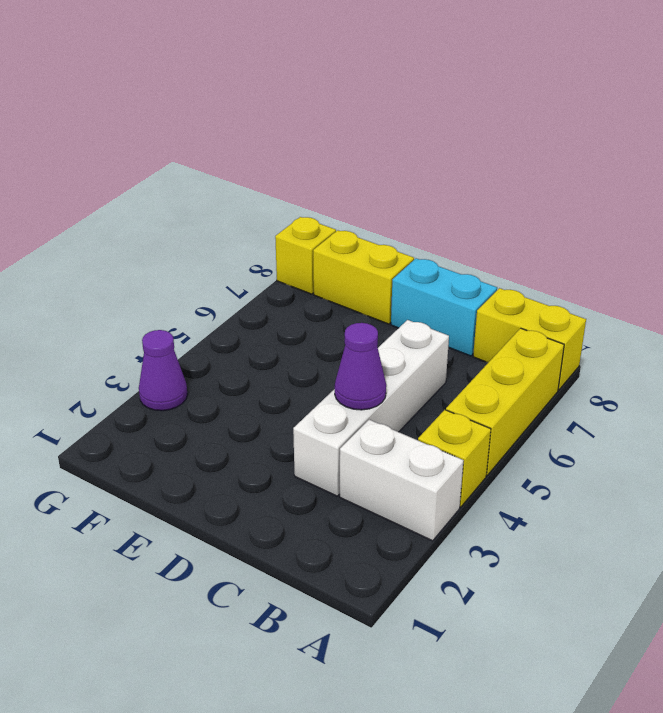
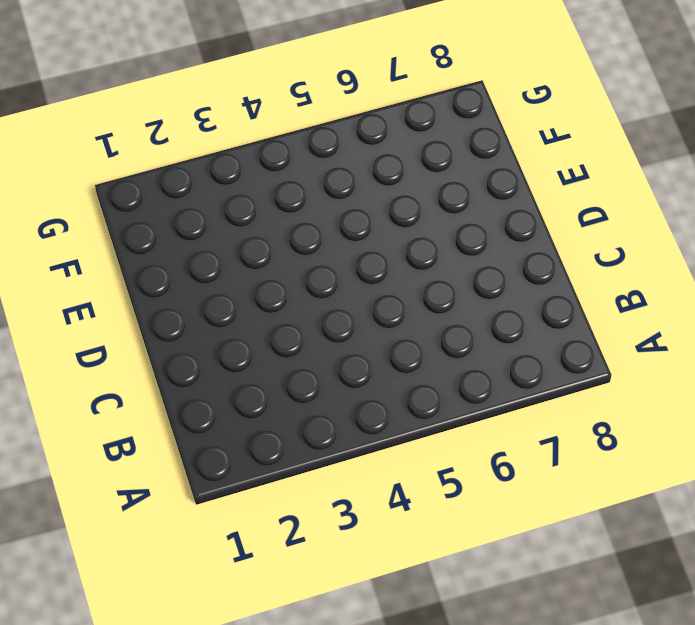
none -> white 1x2 brick [340,420,464,541]
none -> yellow 1x1 brick [418,410,491,507]

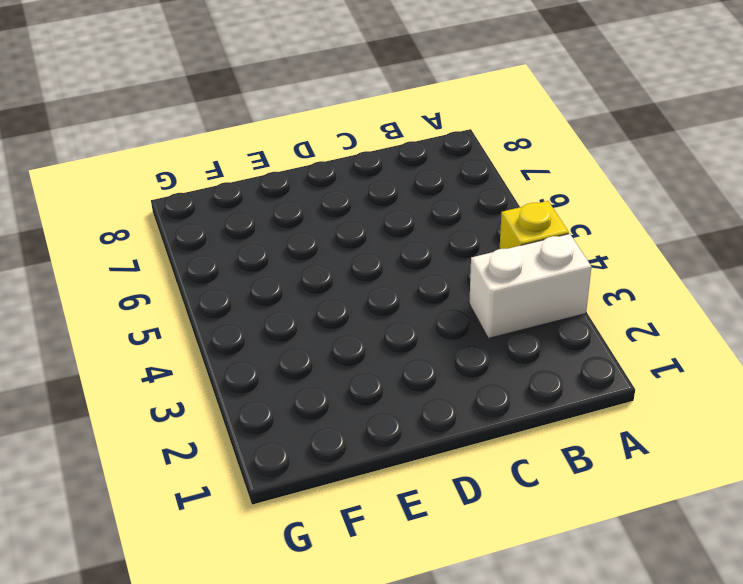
none -> yellow 1x3 brick [446,328,564,475]
none -> yellow 1x2 brick [473,288,586,390]

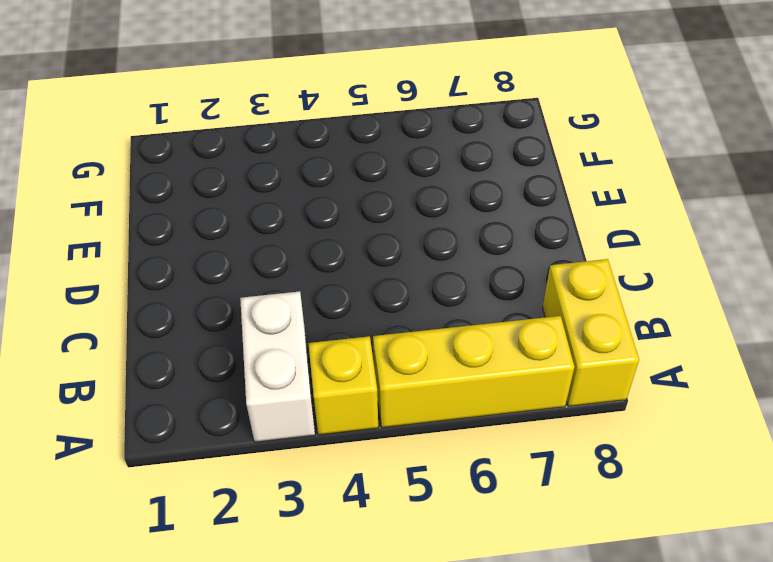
none -> white 1x4 brick [293,320,449,496]
none -> cyan 1x2 brick [391,258,497,356]

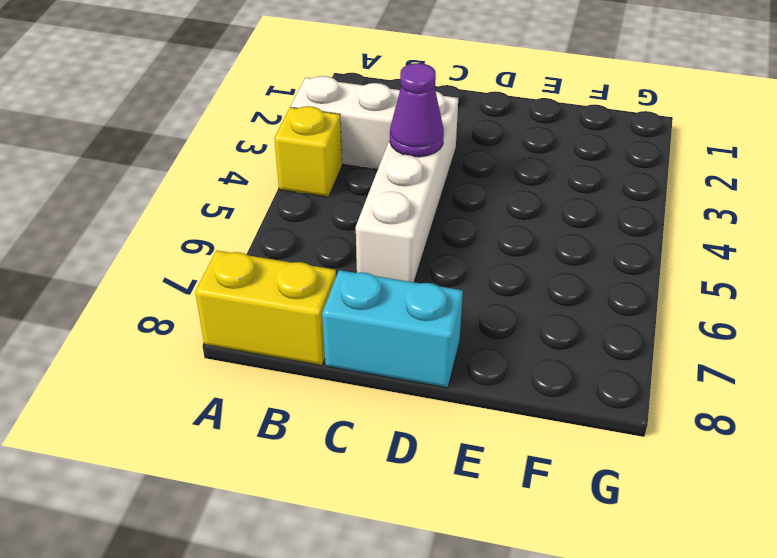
none -> yellow 1x3 brick [446,328,564,475]
none -> yellow 1x2 brick [313,230,414,324]

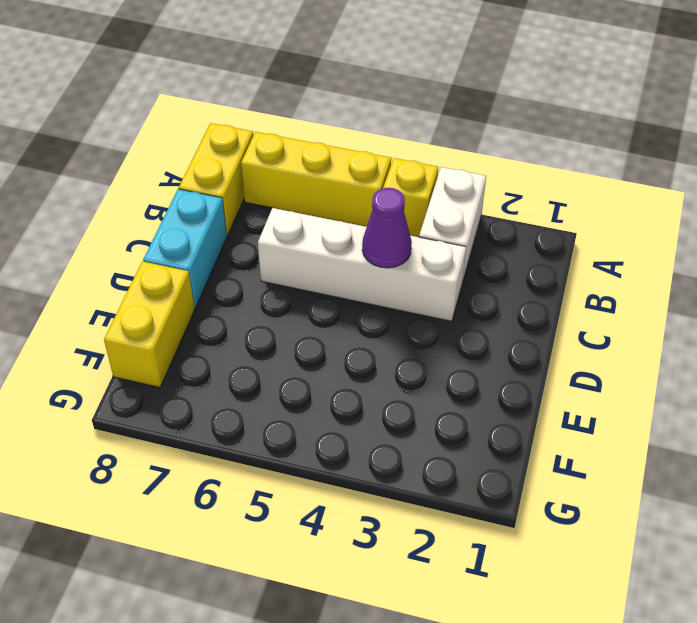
none -> purple 1x1 cone [139,330,187,411]
none -> yellow 1x1 brick [275,217,336,294]

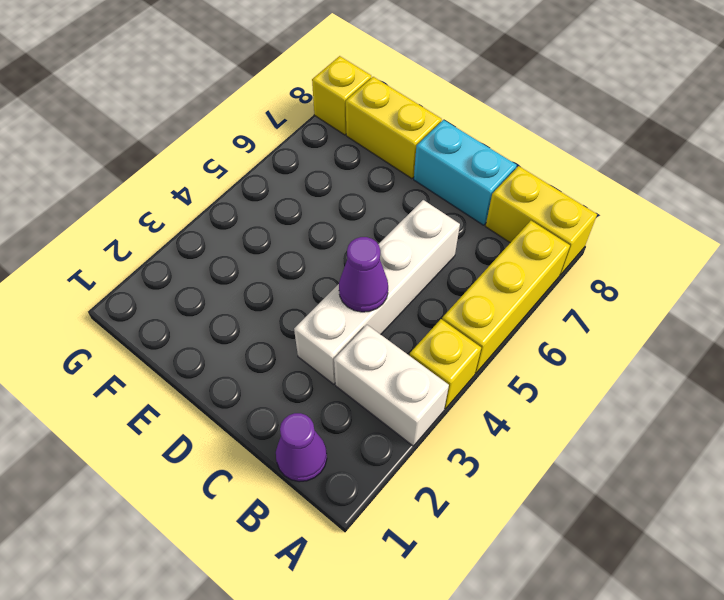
purple 1x1 cone [276,413,327,482] -> purple 1x1 cone moved to [139,330,187,411]

